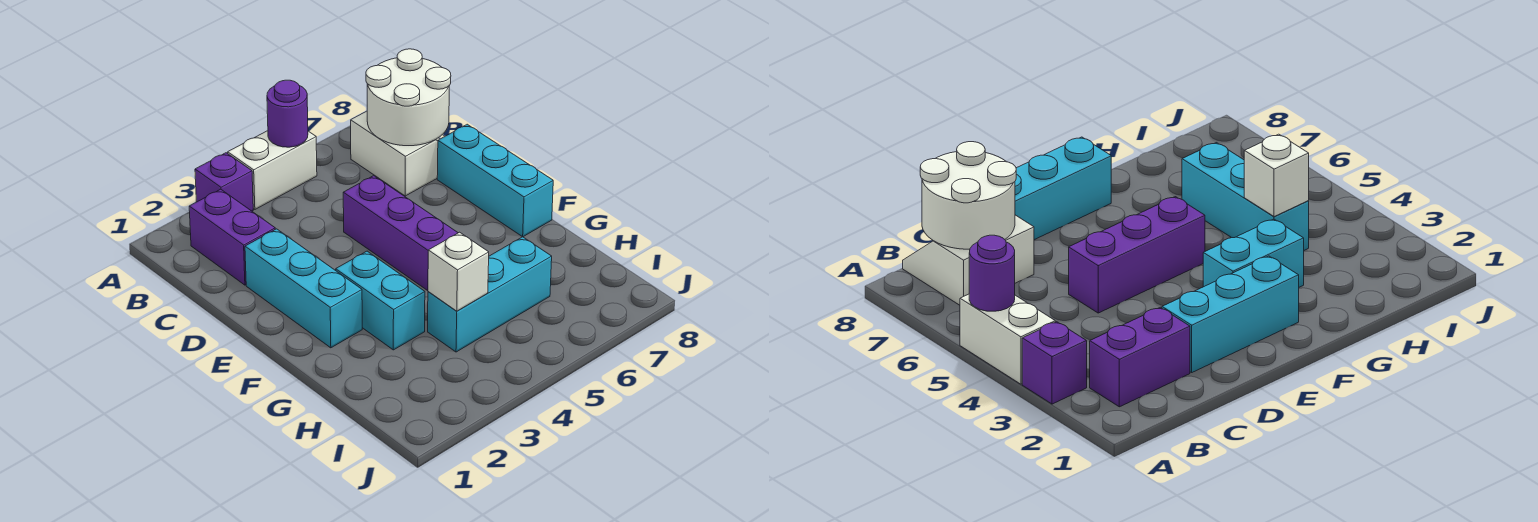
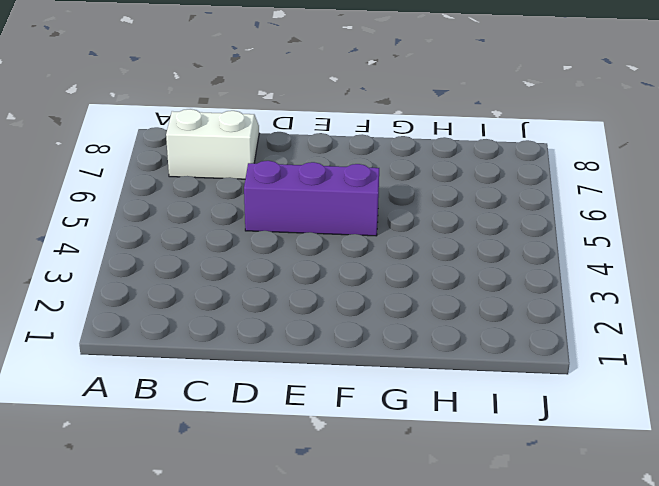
none -> purple 1x1 brick [195,153,253,211]
none -> white 1x2 brick [228,131,317,209]
none -> purple 1x2 brick [189,189,275,285]

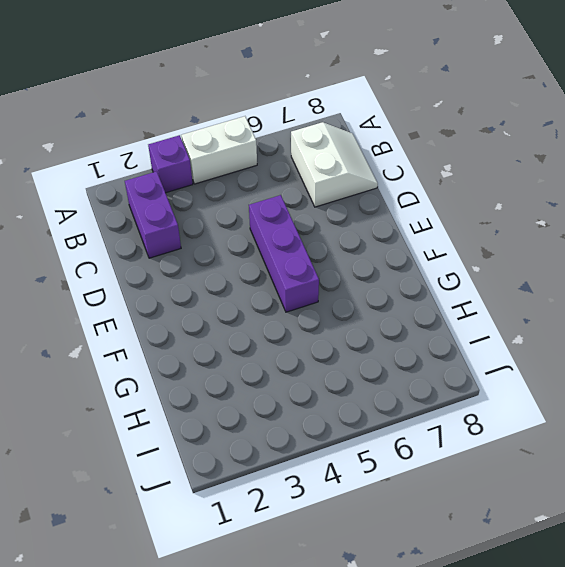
none -> cyan 1x3 brick [245,229,362,348]
none -> cyan 1x3 brick [437,124,553,237]
none -> cyan 1x2 brick [336,251,425,350]

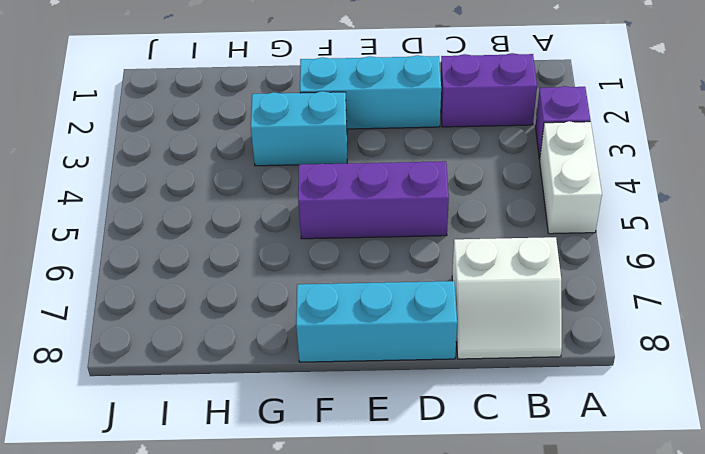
none -> cyan 1x3 brick [428,237,552,352]
none -> purple 1x1 round brick [267,80,308,147]
none -> white 2x2 round brick [366,49,451,146]

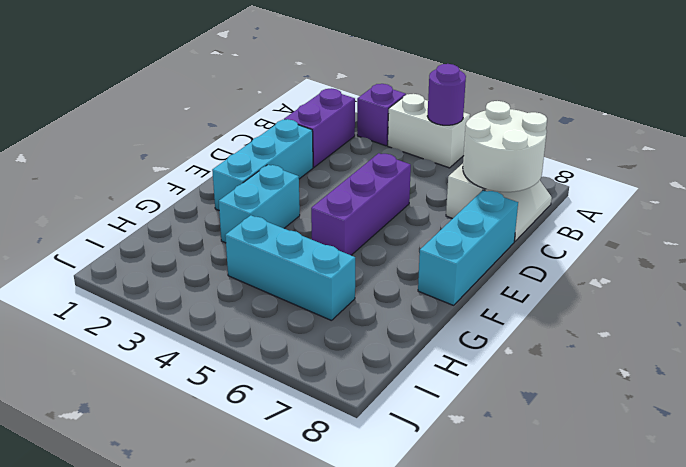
none -> white 1x1 brick [428,232,489,311]

